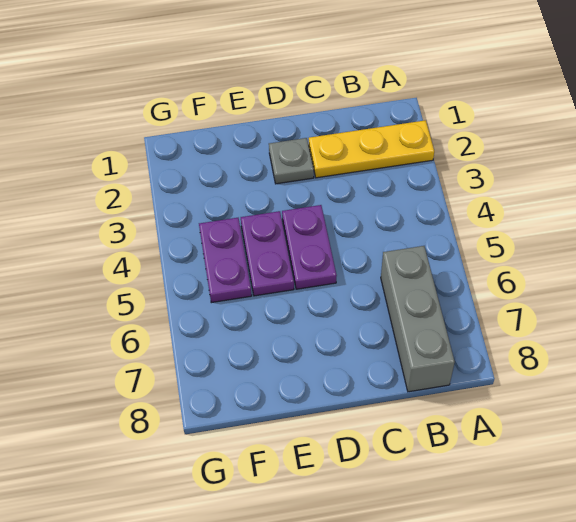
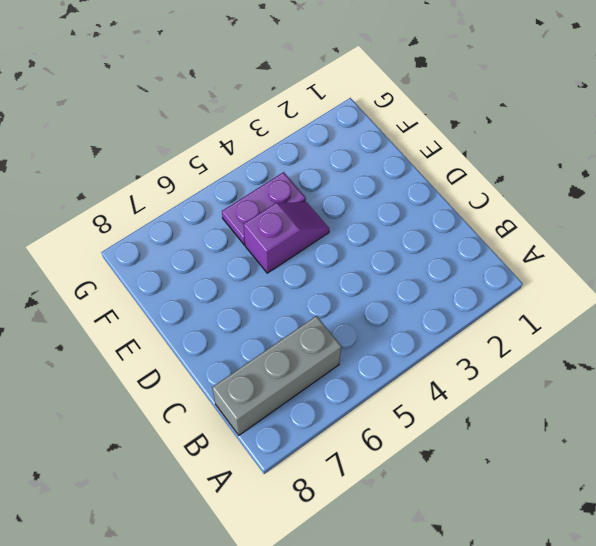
purple 1x2 slope [244,202,329,273] -> purple 1x2 plate [241,211,294,296]
none -> yellow 1x3 plate [309,120,434,178]
none -> grey 1x1 plate [269,138,314,184]

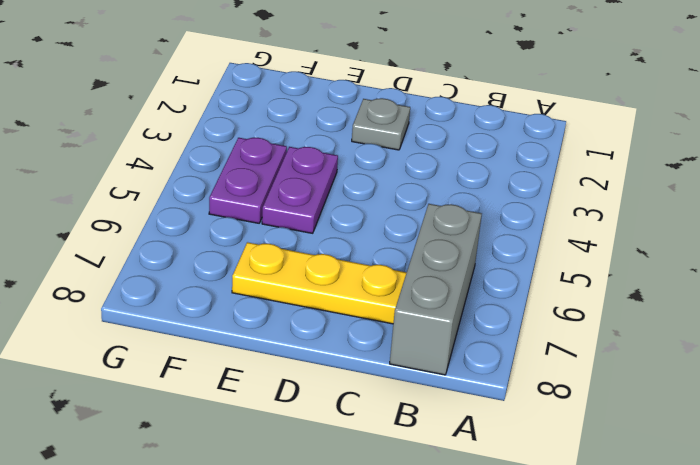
yellow 1x3 plate [232,242,407,324] -> yellow 1x3 plate moved to [309,120,434,178]
none -> purple 1x2 plate [282,205,337,289]

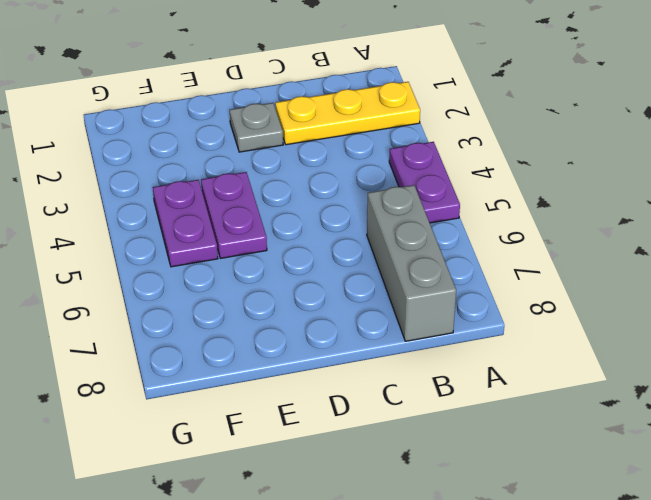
purple 1x2 plate [389,142,460,223] -> purple 1x2 plate moved to [282,205,337,289]

